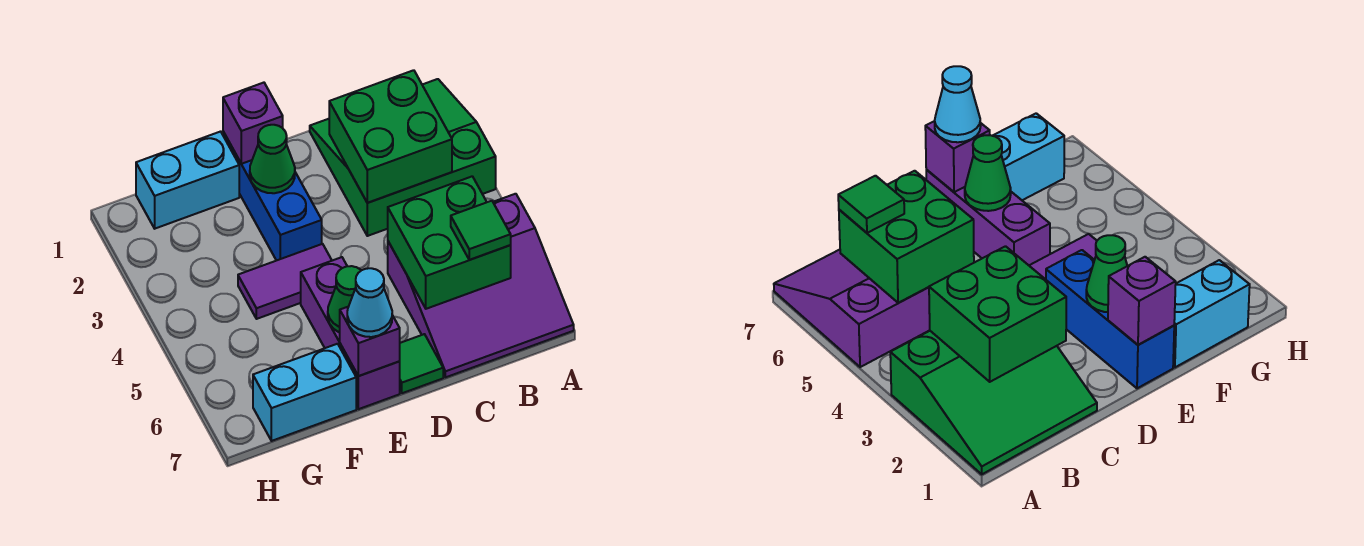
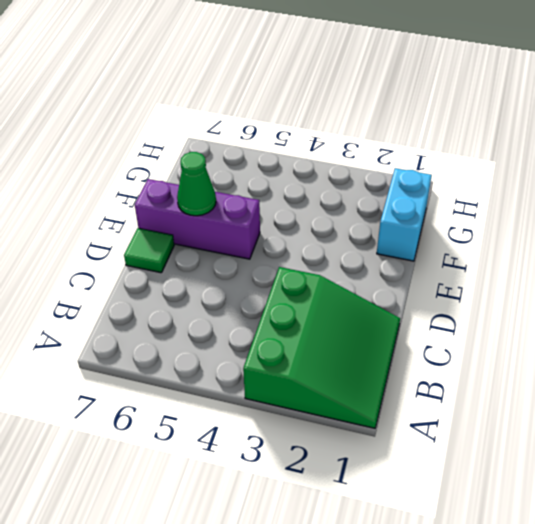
none -> purple 3x3 slope [388,194,574,377]
none -> blue 1x3 brick [223,132,322,261]
none -> purple 1x2 tile [238,244,332,319]

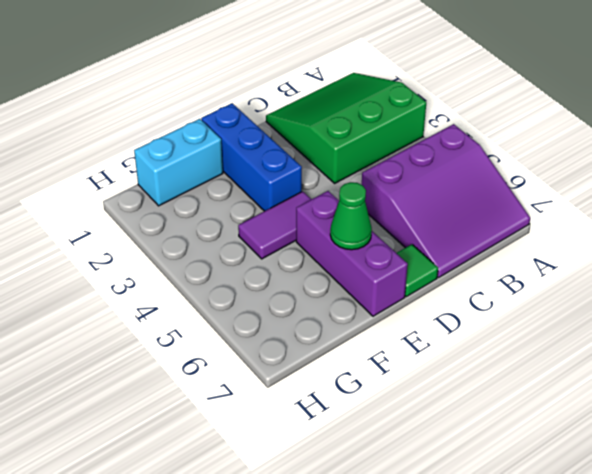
none -> cyan 1x2 brick [253,344,356,441]
none -> green 2x2 brick [329,70,452,203]
none -> green 2x2 brick [388,176,511,309]

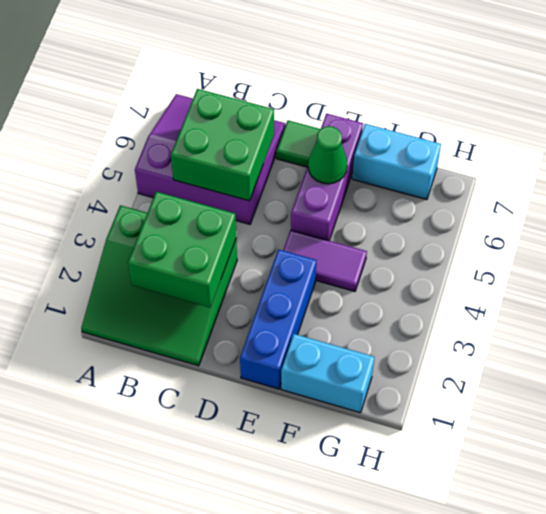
none -> purple 1x1 brick [223,83,283,164]
none -> green 1x1 cone [250,125,295,193]
none -> purple 1x1 brick [340,306,400,376]

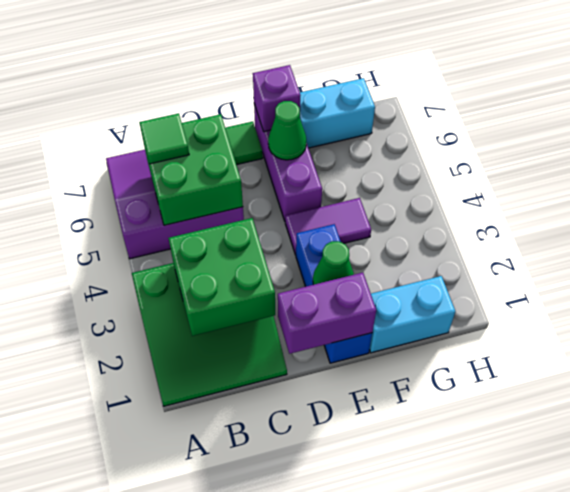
purple 1x2 brick [278,273,376,354] -> purple 1x1 brick [223,83,283,164]
none -> cyan 1x1 cone [347,268,392,337]

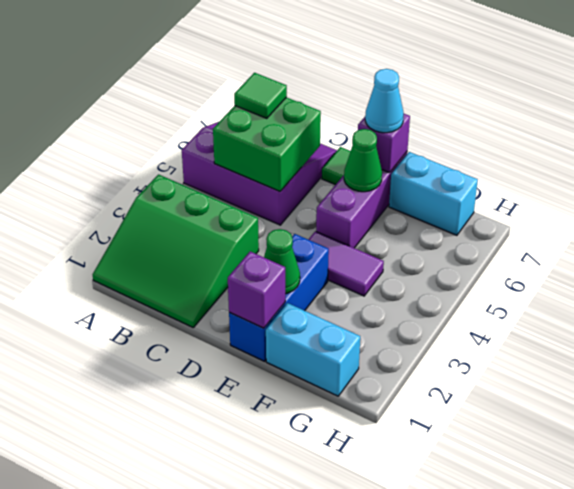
none -> green 2x2 brick [329,70,452,203]

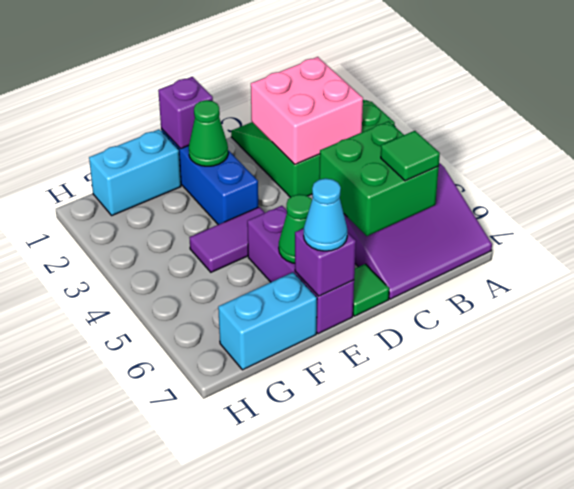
pink 2x2 brick [251,57,363,164] -> green 2x2 brick [329,70,452,203]

